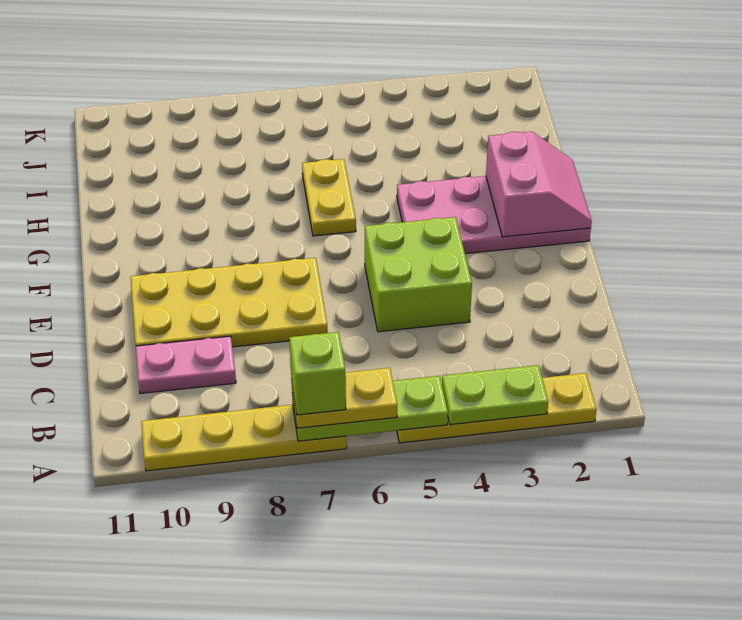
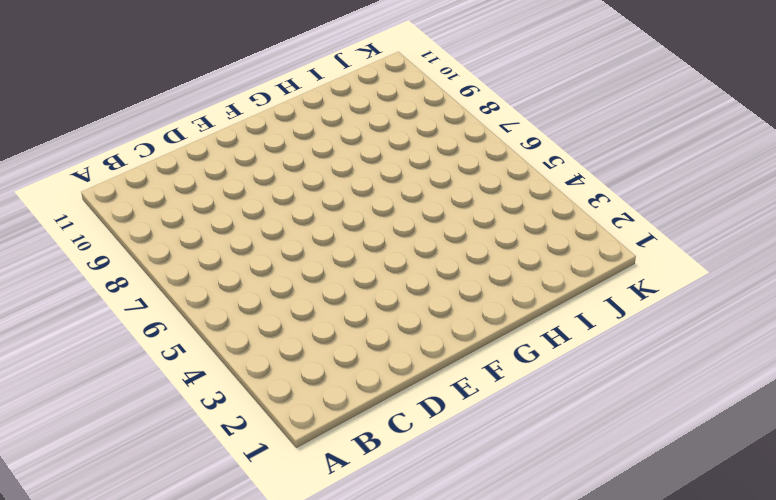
none -> yellow 1x4 plate [397,373,597,443]
none -> yellow 1x4 plate [141,405,347,471]
none -> pink 1x2 plate [136,336,236,394]

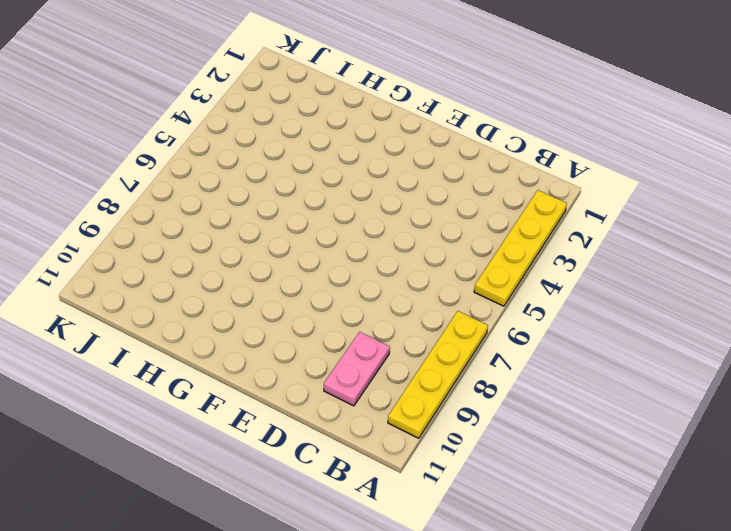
none -> lime 2x2 brick [365,217,472,332]
none -> yellow 2x4 plate [130,258,328,347]
none -> pink 2x4 plate [397,176,591,254]

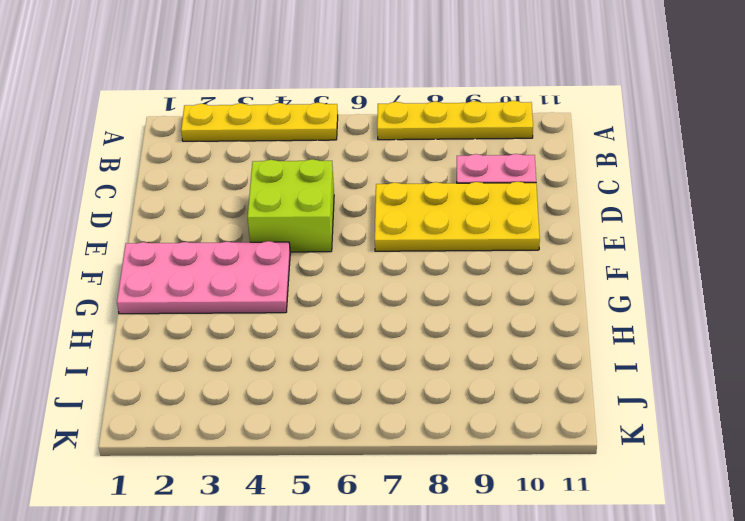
none -> yellow 1x2 plate [302,159,356,236]
none -> lime 1x2 plate [442,365,548,425]
none -> lime 1x3 plate [292,376,448,441]

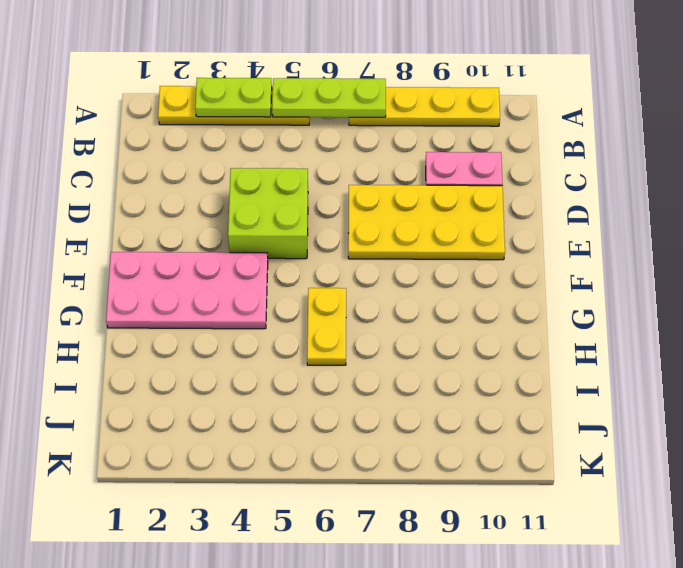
none -> pink 2x2 slope [486,132,592,237]
none -> yellow 1x2 plate [291,368,397,428]
none -> lime 1x1 brick [289,332,346,415]

